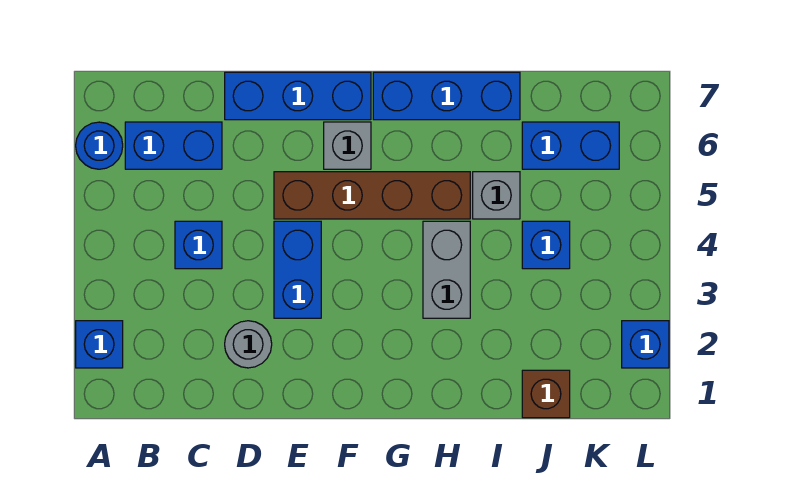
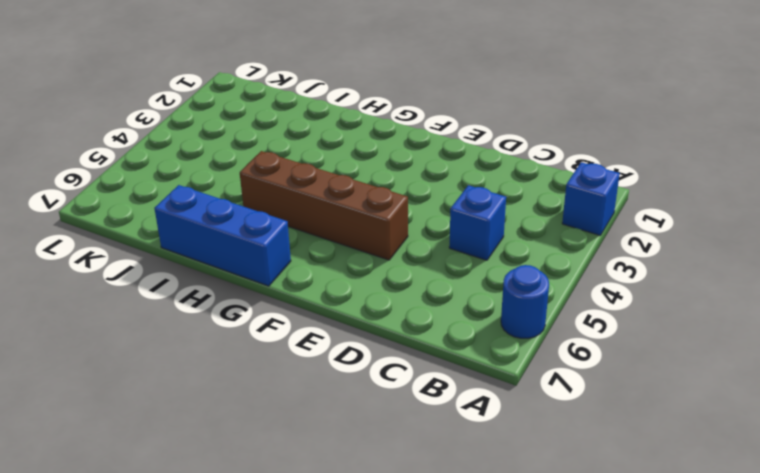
none -> blue 1x2 brick [125,122,222,169]
none -> grey 1x1 round brick [225,321,272,368]
none -> blue 1x3 brick [225,72,371,120]

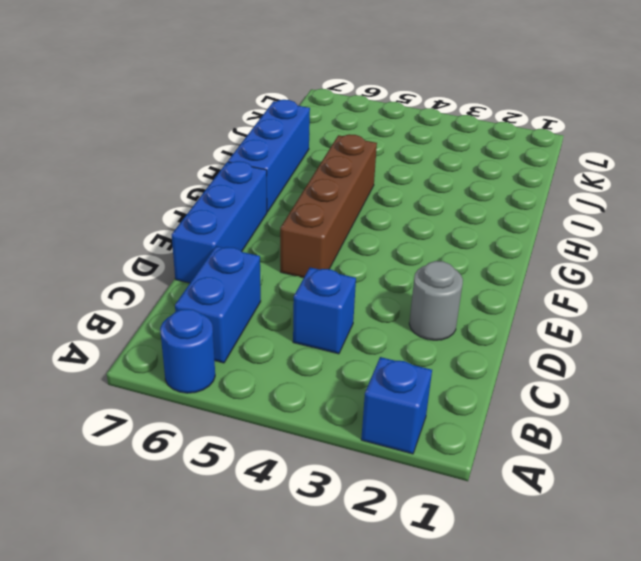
none -> blue 1x2 brick [274,221,321,318]
none -> grey 1x1 brick [324,122,371,169]
none -> grey 1x2 brick [423,221,470,318]

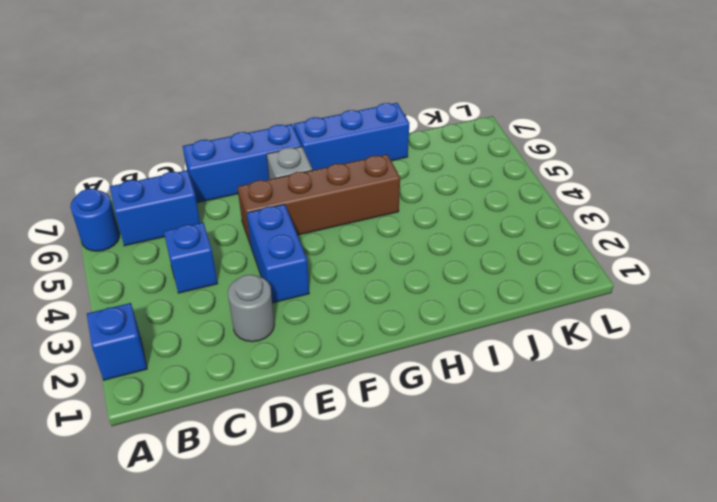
none -> grey 1x2 brick [423,221,470,318]
none -> grey 1x1 brick [473,172,520,219]
none -> brown 1x1 brick [522,370,570,418]

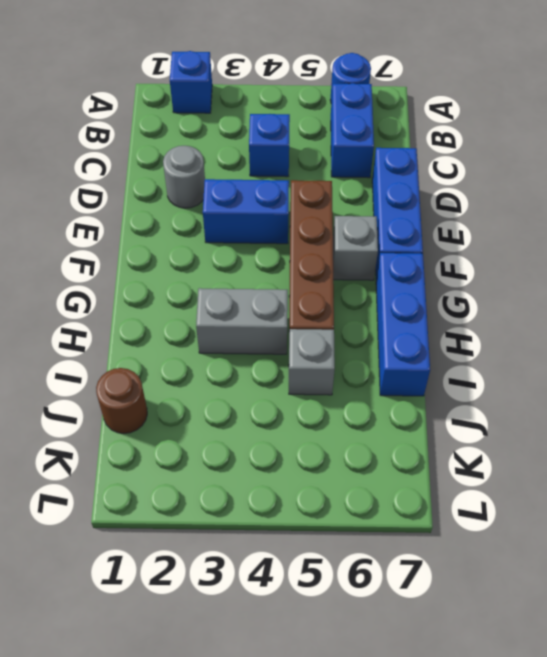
brown 1x1 round brick [96,368,147,434] -> brown 1x1 brick [522,370,570,418]
none -> blue 1x1 brick [522,221,570,269]
none -> blue 1x2 brick [522,122,619,169]
none -> blue 1x1 brick [622,321,669,368]

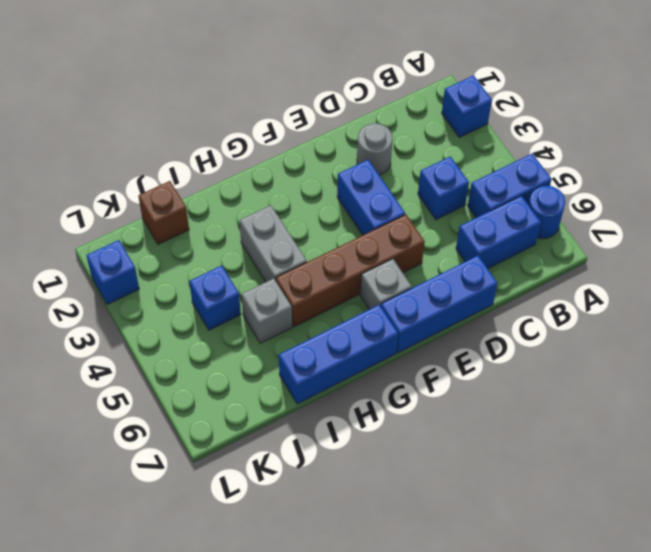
blue 1x2 brick [468,154,552,218] -> blue 1x2 brick moved to [522,122,619,169]

